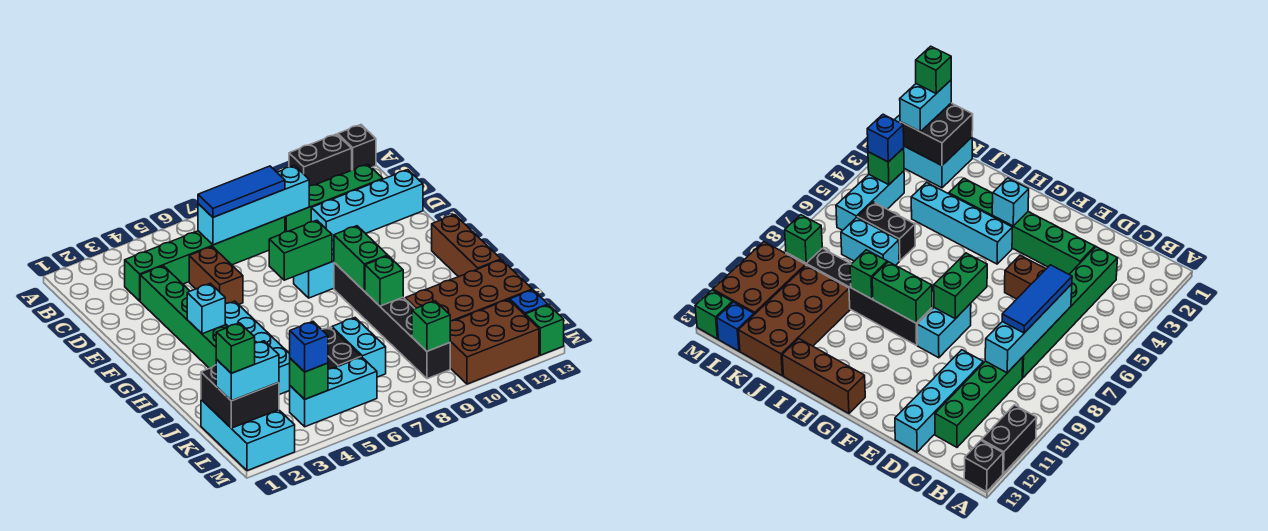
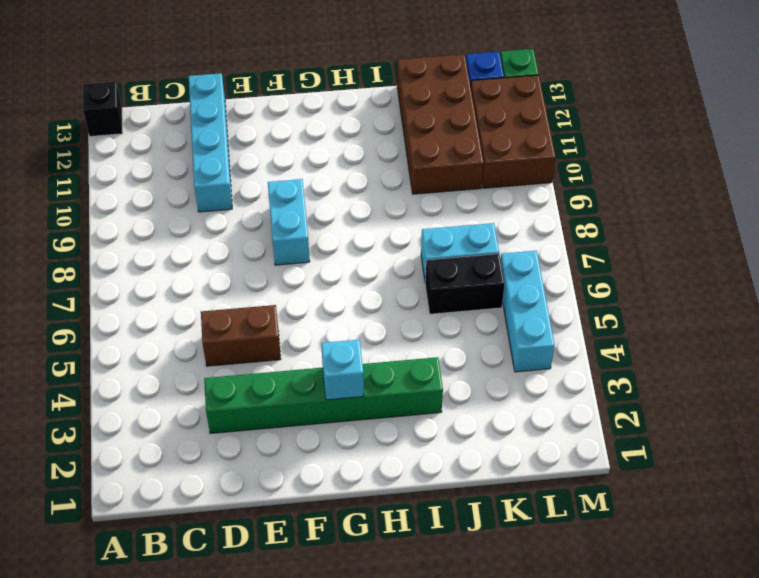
none -> black 1x2 brick [289,134,352,186]
none -> green 1x6 brick [125,217,285,301]
none -> green 1x4 brick [285,164,383,232]
none -> cyan 1x4 brick [225,301,290,394]

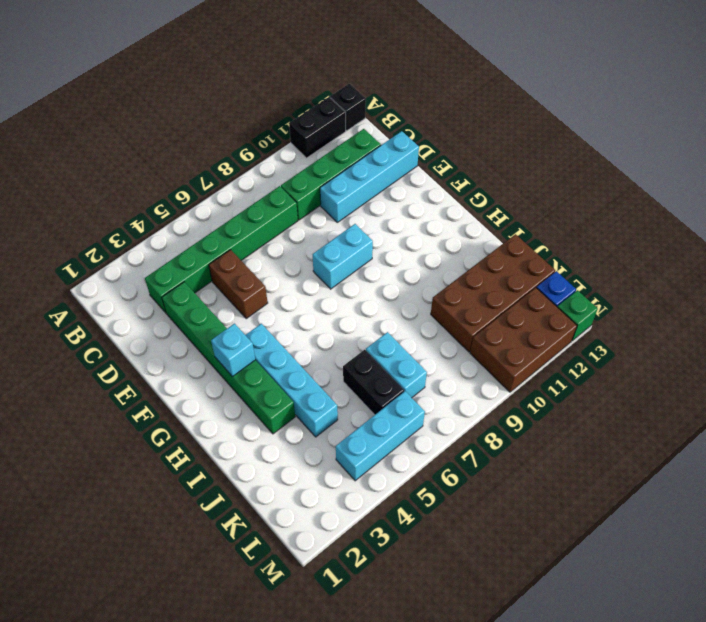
none -> black 1x6 brick [334,263,450,379]
none -> brown 1x3 brick [432,215,501,277]
none -> cyan 2x3 brick [201,400,295,471]
none -> cyan 1x4 brick [198,166,309,245]

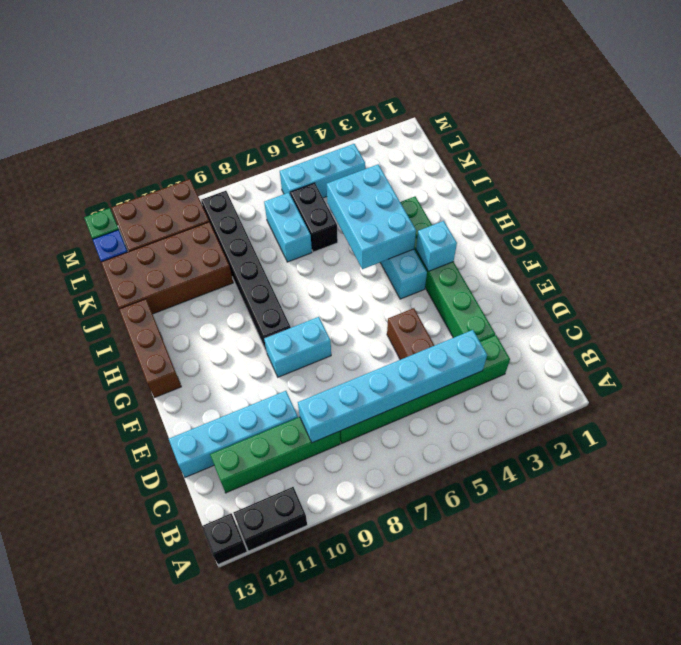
cyan 1x6 brick [298,330,487,443] -> cyan 1x4 brick [198,166,309,245]
cyan 2x3 brick [327,164,416,269] -> cyan 2x3 brick moved to [201,400,295,471]
none -> green 1x2 brick [269,220,332,280]
none -> green 1x2 brick [334,226,388,291]
none -> green 1x1 brick [365,256,403,306]
none -> black 2x2 brick [201,365,279,428]

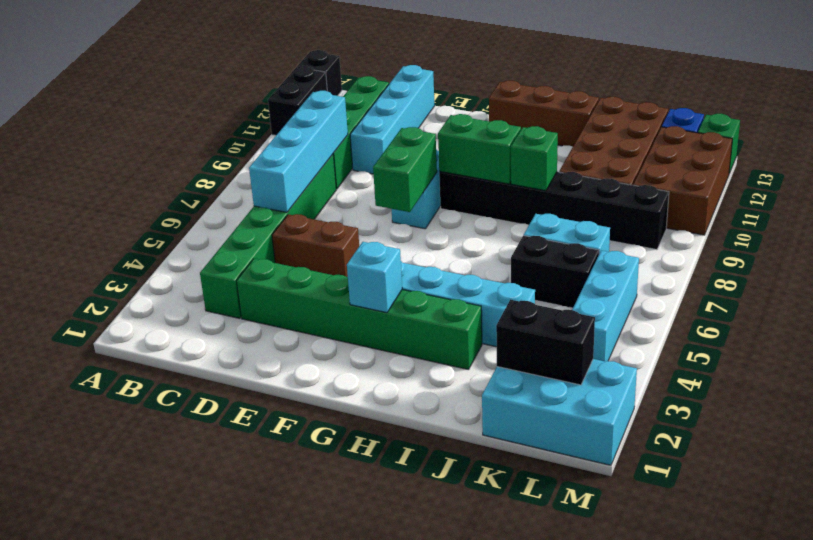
black 1x2 brick [496,300,595,385] -> black 2x2 brick [201,365,279,428]
none -> green 1x1 brick [290,358,328,399]
none -> green 1x1 brick [412,301,450,351]
none -> blue 1x3 tile [198,166,285,217]
none -> cyan 1x2 brick [216,341,279,401]

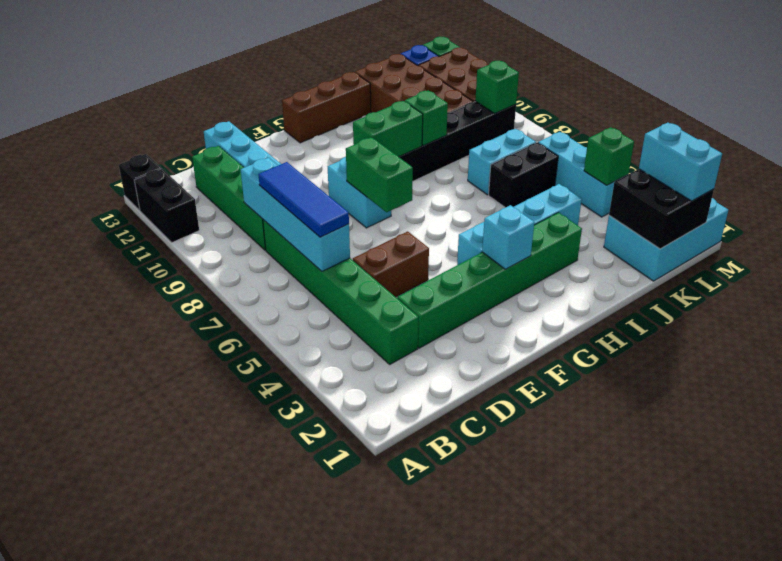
none -> blue 1x1 brick [290,322,328,372]
none -> green 1x1 brick [216,323,255,373]

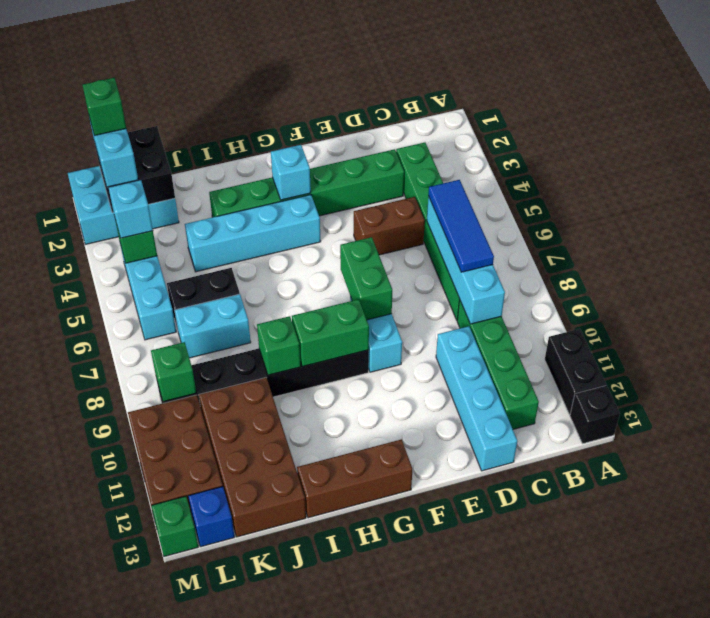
cyan 1x1 brick [109,180,153,238] -> blue 1x1 brick [290,322,328,372]

